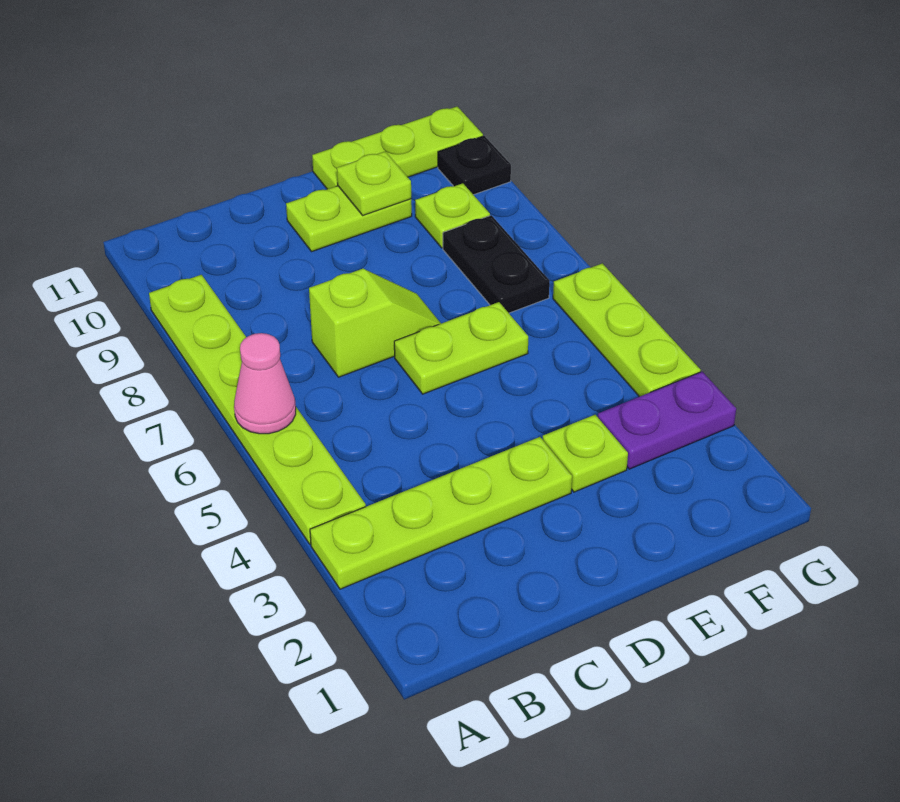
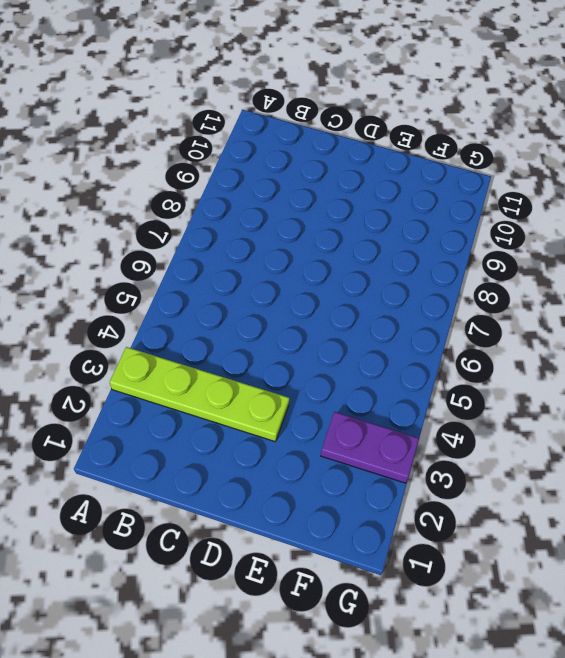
none -> lime 1x6 plate [149,275,366,544]
none -> lime 1x2 slope [309,269,441,377]
none -> lime 1x2 plate [394,302,528,394]

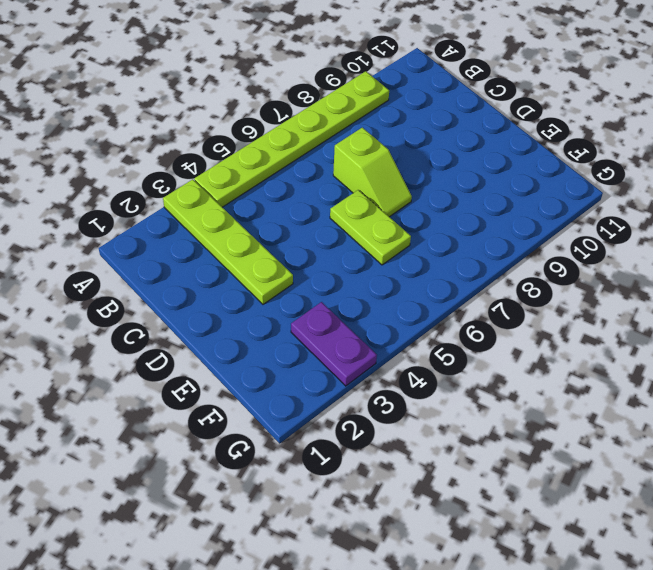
none -> lime 1x2 plate [286,186,412,252]
none -> lime 1x1 plate [543,415,628,492]
none -> lime 1x3 plate [312,107,483,189]

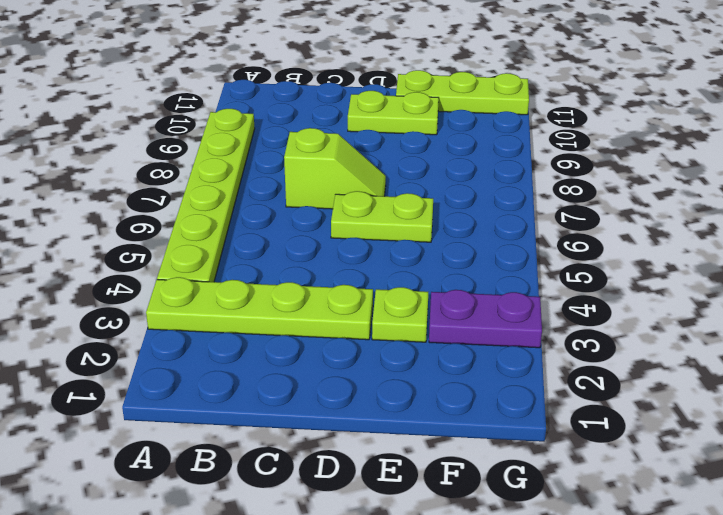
none -> black 1x2 plate [443,215,550,313]
none -> lime 1x1 plate [415,183,490,248]
none -> lime 1x3 plate [553,263,701,397]

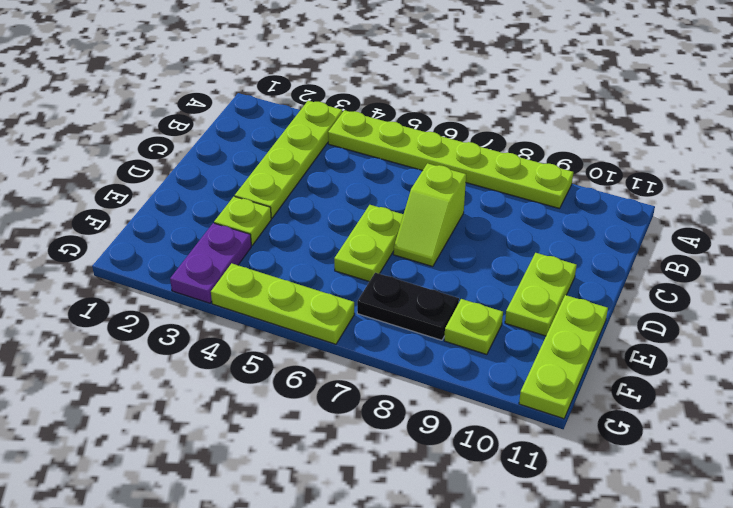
none -> black 1x1 plate [438,136,511,195]
none -> pink 1x1 cone [234,333,296,434]
none -> lime 1x1 plate [337,151,411,215]

